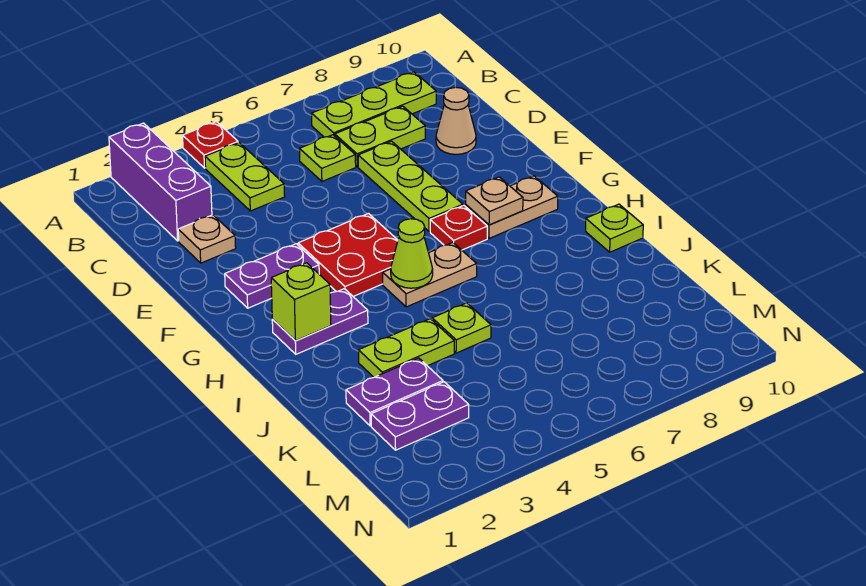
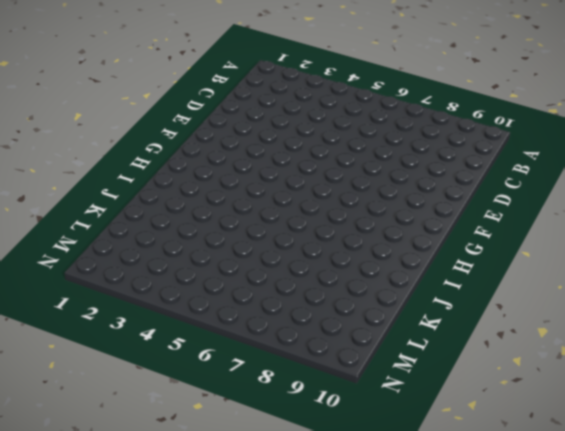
none -> purple 1x3 brick [109,123,212,241]
none -> red 1x1 plate [183,122,238,168]
none -> lime 1x2 plate [205,143,285,211]

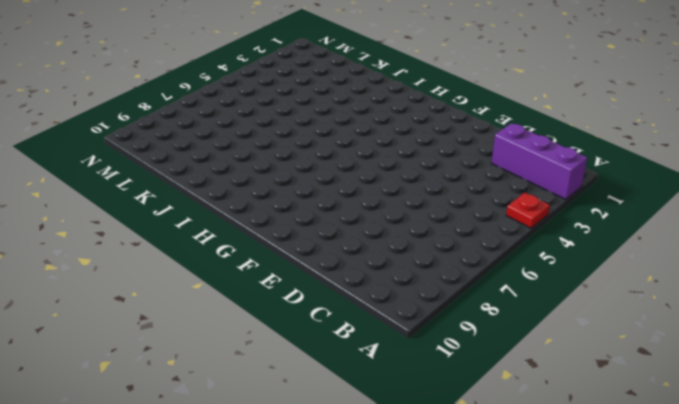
none -> lime 1x2 plate [205,143,285,211]
none -> lime 1x3 plate [312,72,436,137]
none -> lime 1x1 plate [299,135,356,181]

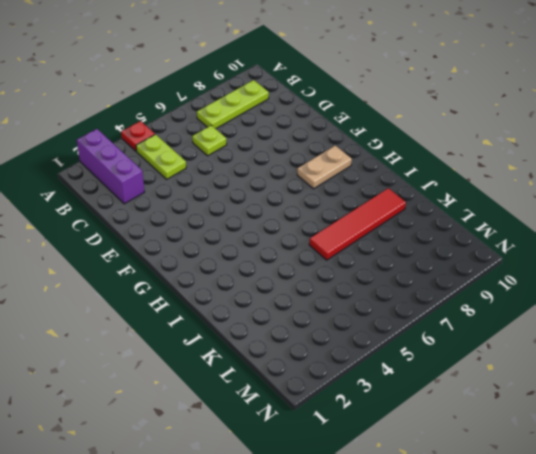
red 1x4 tile [309,188,406,260] -> none
none -> lime 1x2 plate [335,106,425,167]
none -> tan 1x1 plate [178,215,236,263]
none -> lime 1x3 plate [358,141,463,231]

